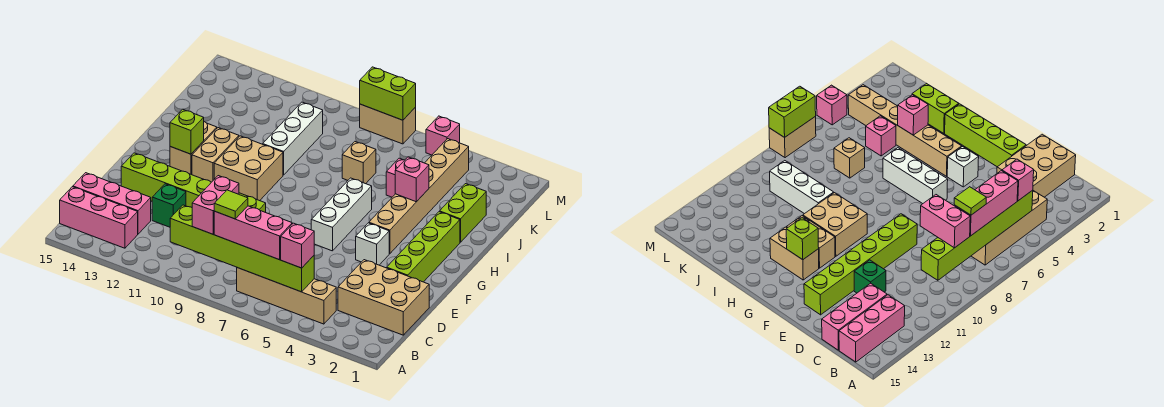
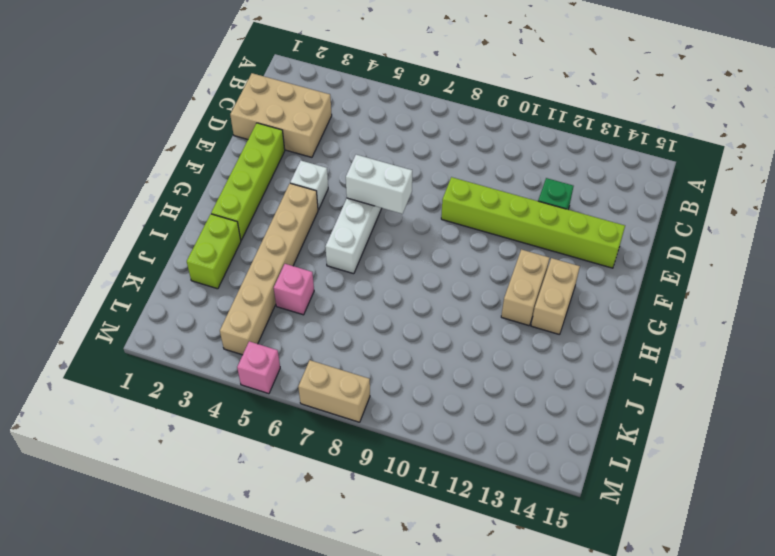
white 1x2 brick [346,155,412,214] -> none
none -> tan 1x4 brick [237,268,336,324]
none -> pink 1x3 brick [60,187,138,248]
none -> pink 1x3 brick [73,173,151,234]

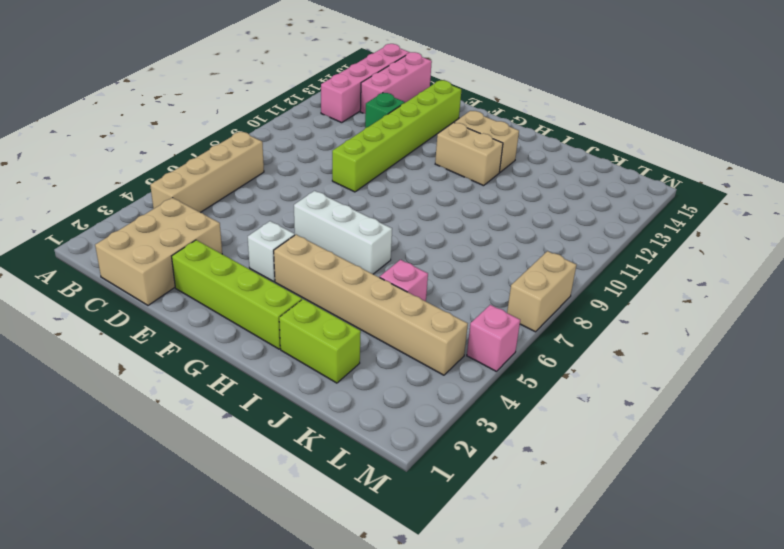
pink 1x4 brick [321,44,409,123] -> pink 1x3 brick [60,187,138,248]
none -> tan 2x2 brick [214,136,283,201]
none -> white 1x3 brick [263,102,323,175]
none -> tan 1x1 brick [342,142,376,184]

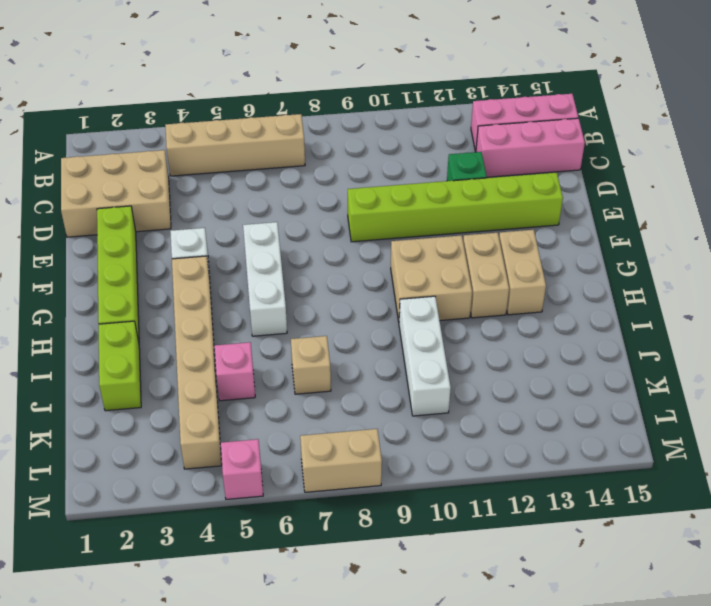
none -> lime 1x6 brick [170,205,314,292]
none -> lime 1x1 brick [170,109,204,154]
none -> pink 1x1 brick [395,157,429,202]

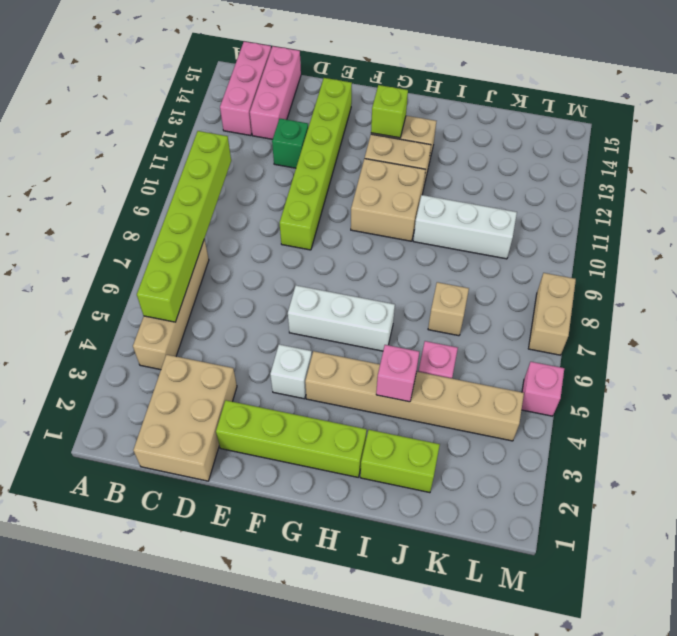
none -> lime 1x2 brick [360,67,416,120]
none -> pink 1x1 brick [281,223,314,268]
none -> pink 1x3 brick [214,206,292,260]

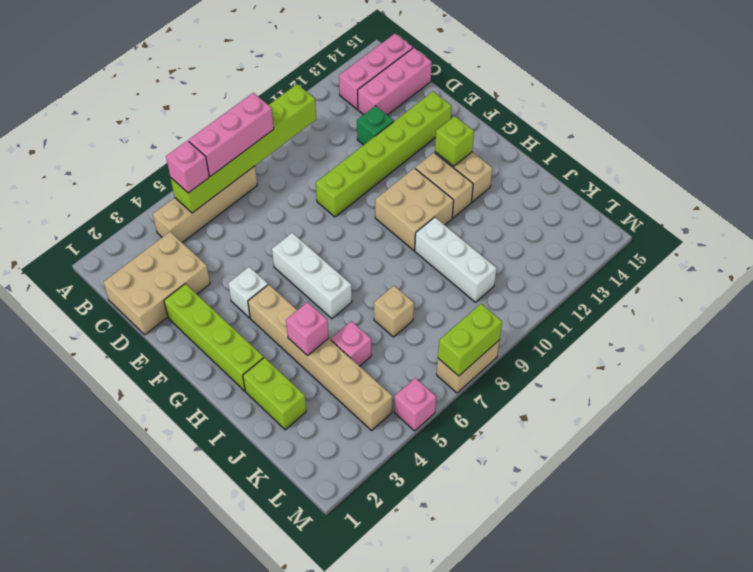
none -> pink 1x2 brick [192,176,239,234]
none -> lime 1x1 tile [214,190,248,219]

